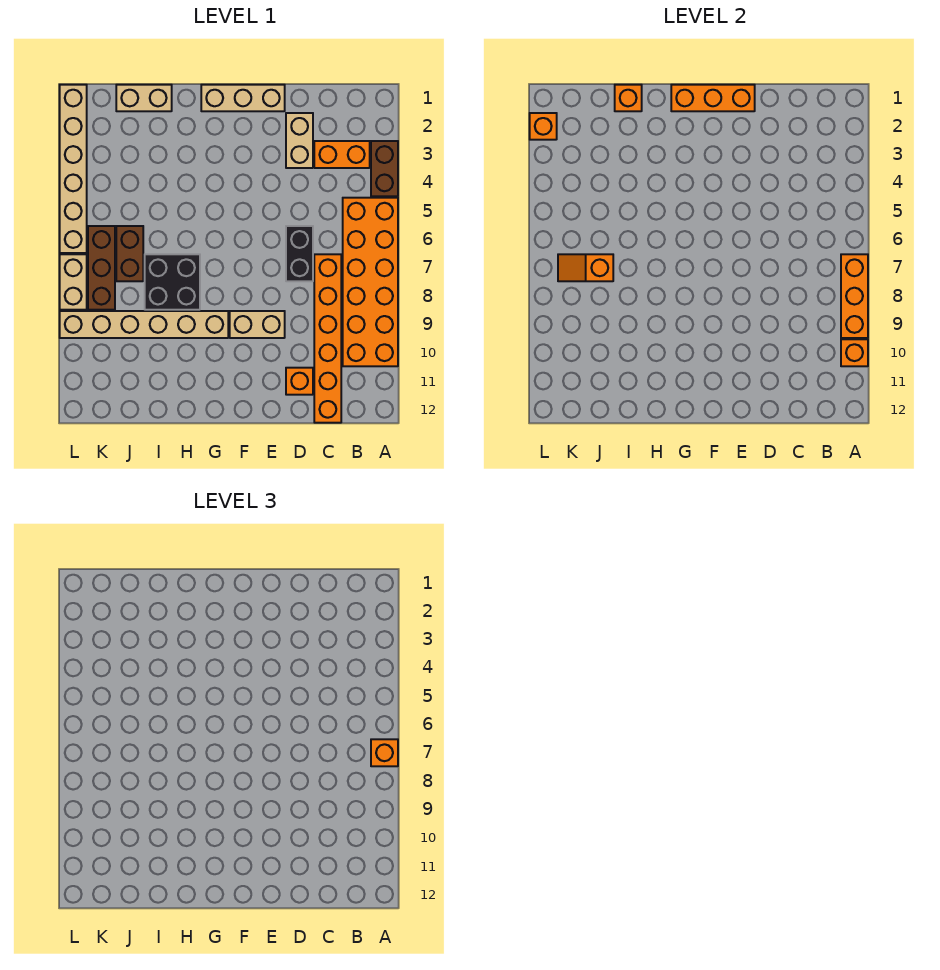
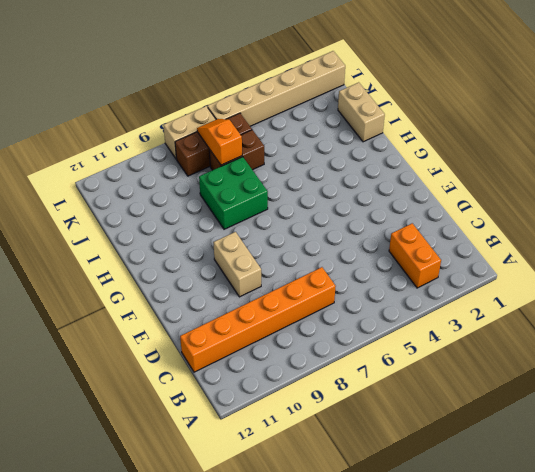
green 2x2 brick [199,157,268,229] -> black 2x2 brick [145,254,200,310]
none -> brown 1x2 brick [371,141,398,196]
none -> orange 2x6 brick [343,198,398,366]
none -> tan 1x2 brick [286,113,313,168]

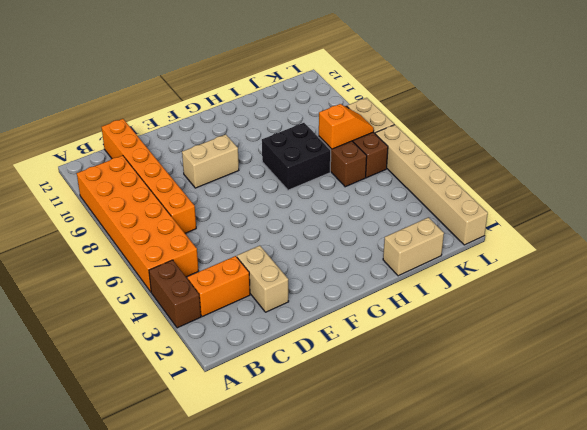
none -> black 1x2 brick [286,226,313,281]
none -> orange 1x1 brick [286,368,313,395]
none -> tan 1x3 brick [201,85,285,111]

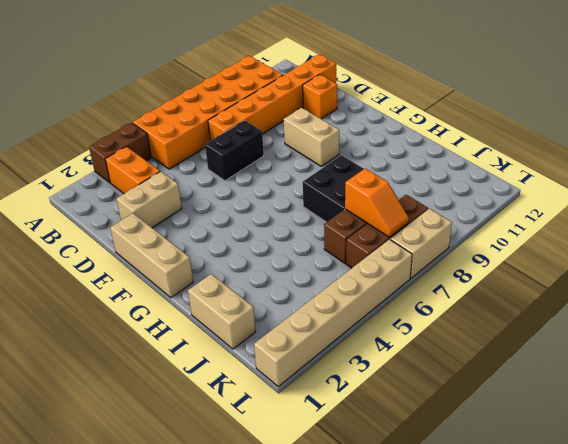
none -> tan 1x6 brick [60,311,228,338]
none -> orange 1x3 brick [841,254,868,338]
none -> orange 1x1 brick [841,339,868,366]

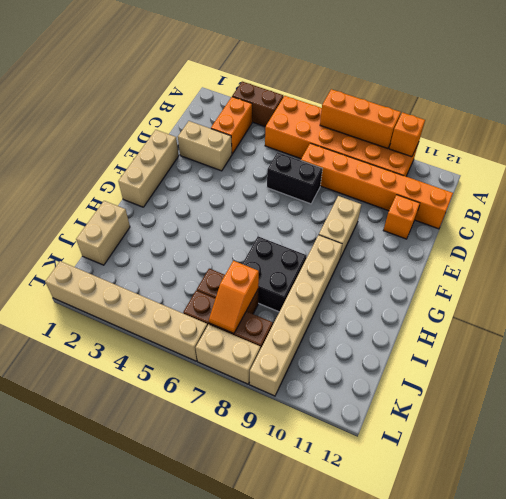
none -> orange 1x3 brick [671,85,755,111]
none -> orange 1x1 brick [615,85,642,111]
none -> orange 1x1 brick [530,113,557,140]

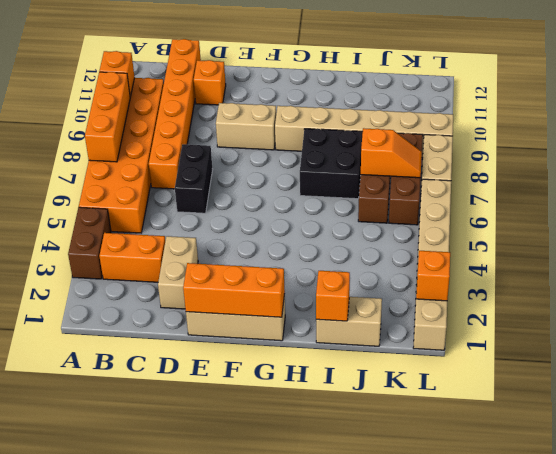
none -> orange 1x1 brick [371,739,398,766]

